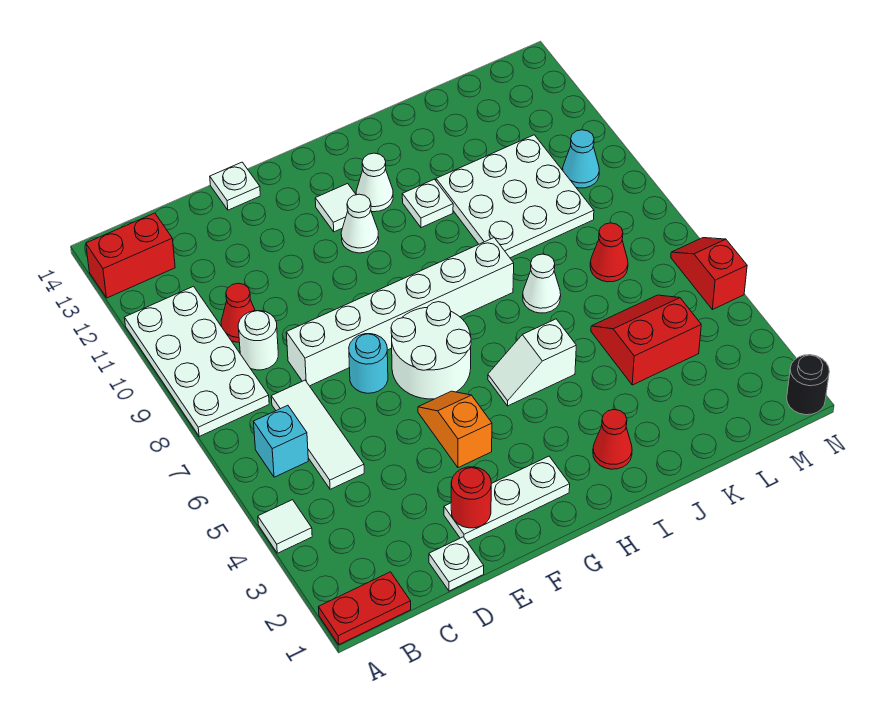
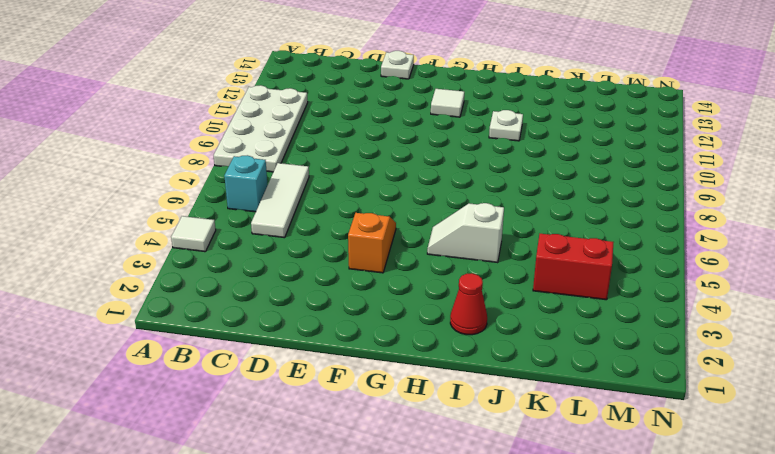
none -> red 1x2 plate [319,572,411,644]
none -> red 1x2 brick [86,213,175,298]
none -> white 1x1 round brick [238,311,278,370]

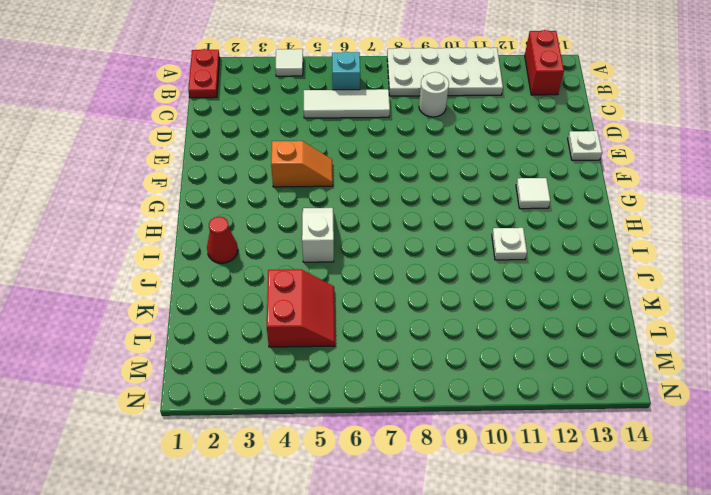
none -> red 1x1 cone [221,283,255,342]
none -> white 1x1 plate [429,537,484,591]
none -> white 1x6 brick [286,238,514,386]

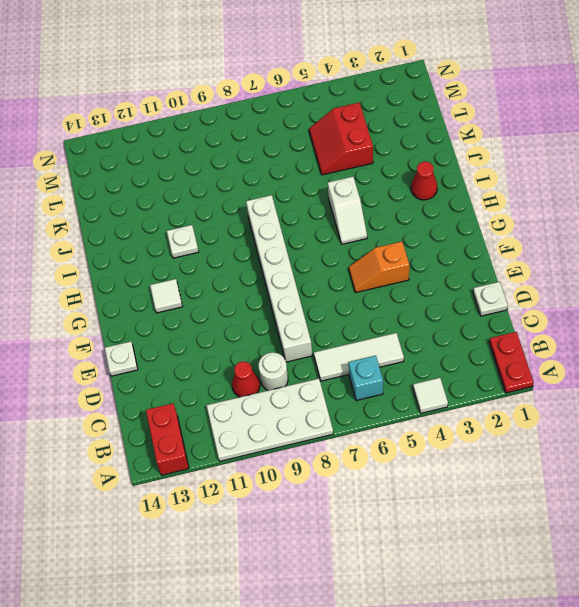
none -> white 1x3 plate [444,456,570,542]
none -> cyan 1x1 round brick [349,334,388,393]
none -> white 2x2 round brick [391,302,471,399]

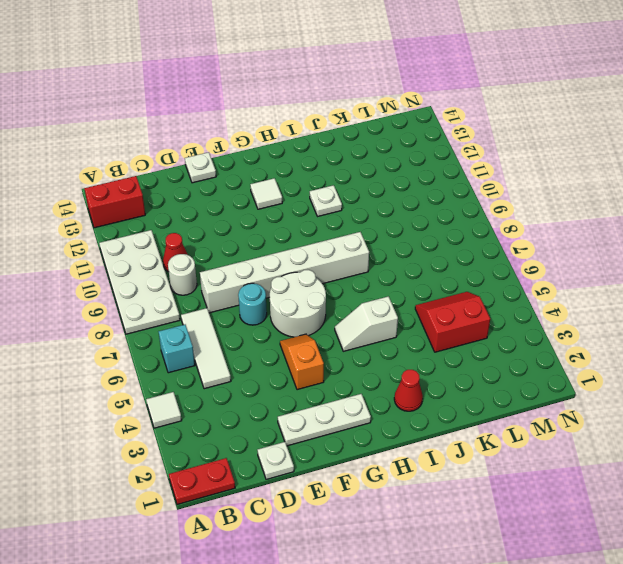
none -> white 1x1 cone [341,194,379,253]
none -> white 1x1 cone [356,153,393,212]
none -> white 1x1 cone [523,254,561,313]

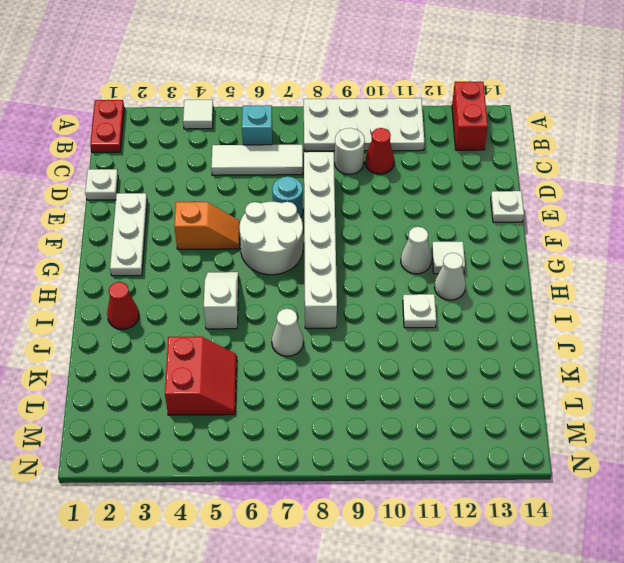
none -> white 3x3 plate [436,135,594,258]
none -> red 1x1 cone [590,223,628,282]
none -> cyan 1x1 cone [563,130,599,188]

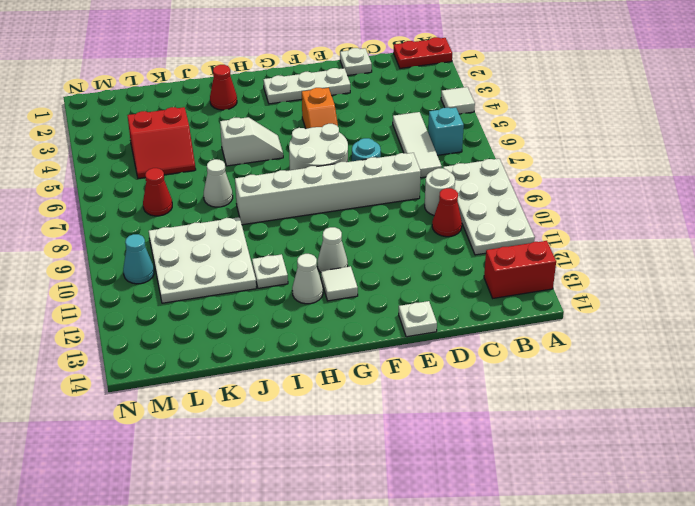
none -> black 1x1 round brick [787,355,829,415]
none -> red 1x2 slope [671,238,747,310]
none -> red 1x1 round brick [451,467,491,528]

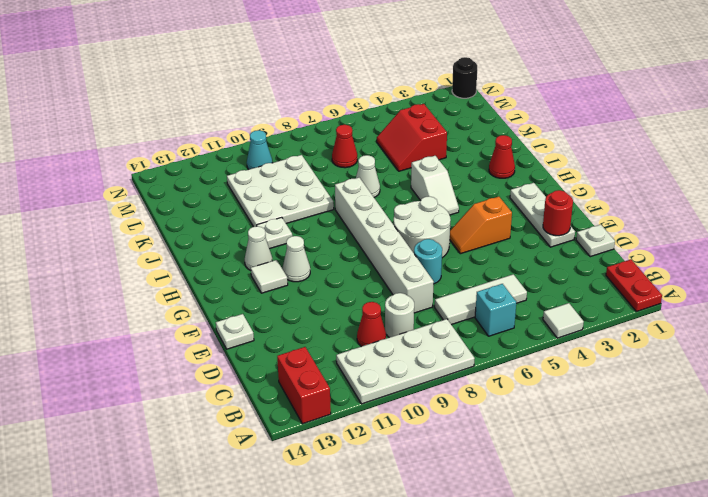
none -> red 1x2 slope [671,238,747,310]

